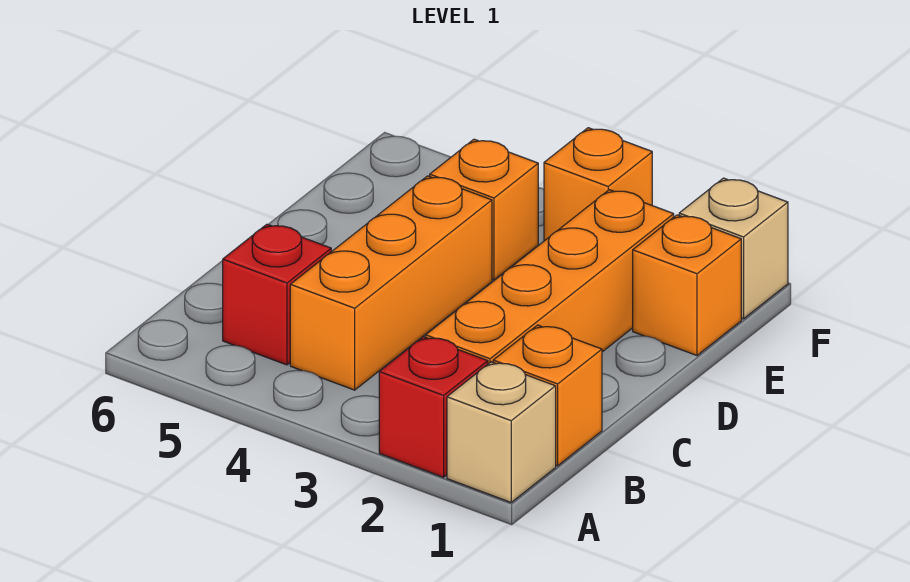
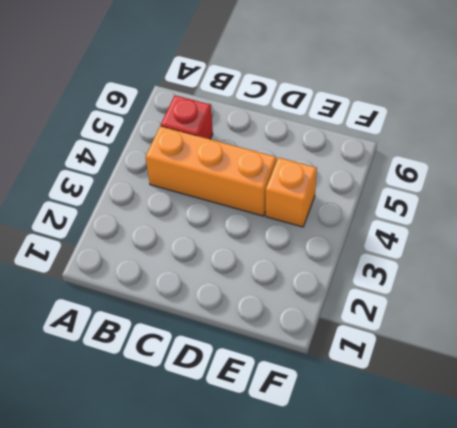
none -> tan 1x1 brick [447,362,556,502]
none -> red 1x1 brick [379,337,488,477]

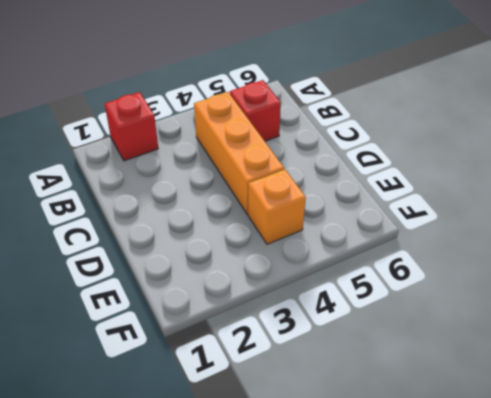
none -> tan 1x1 brick [447,362,556,502]
none -> orange 1x1 brick [493,325,602,466]

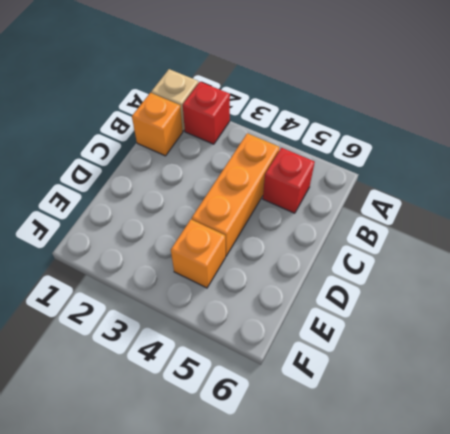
none -> orange 1x4 brick [426,190,674,364]
none -> orange 1x1 brick [633,215,741,355]

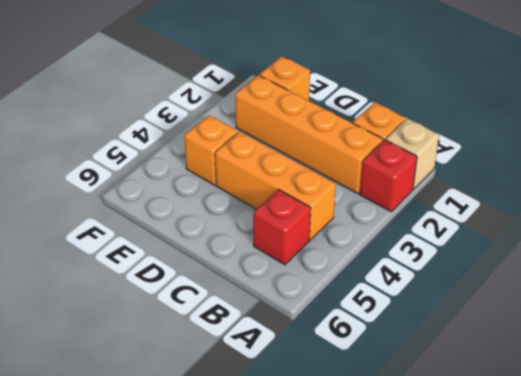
none -> tan 1x1 brick [679,178,788,319]
none -> orange 1x1 brick [544,128,652,241]

